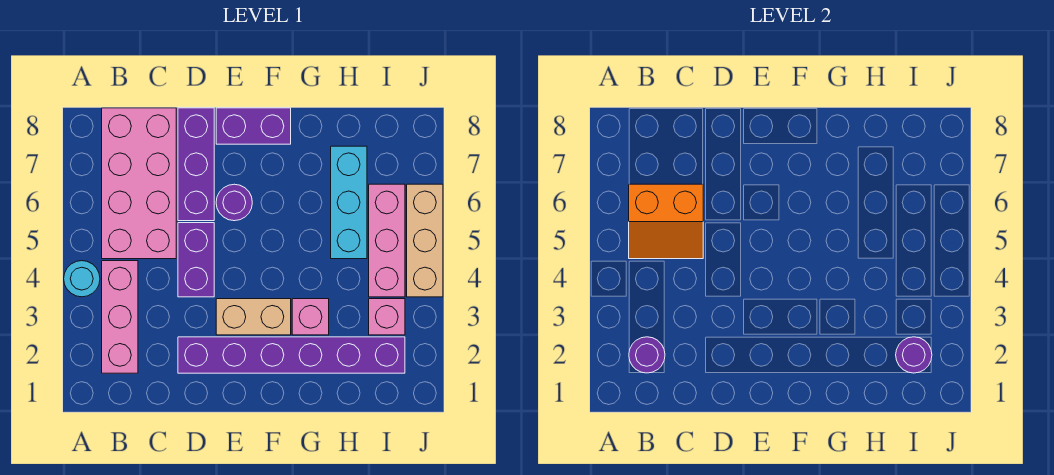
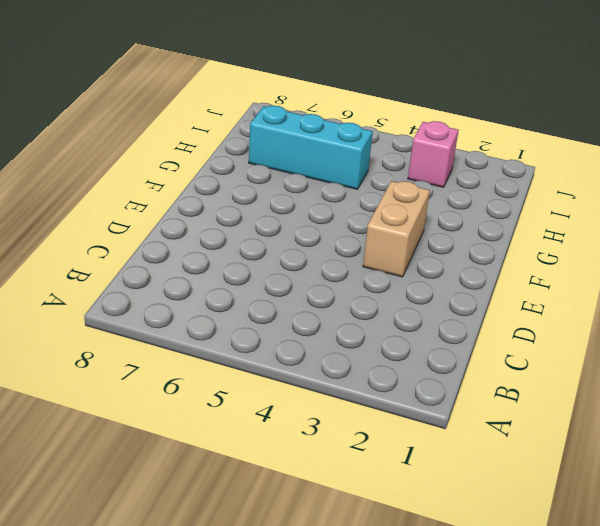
none -> cyan 1x1 round brick [64,261,100,297]
none -> pink 1x3 brick [102,261,138,373]
none -> pink 2x4 brick [102,108,176,259]

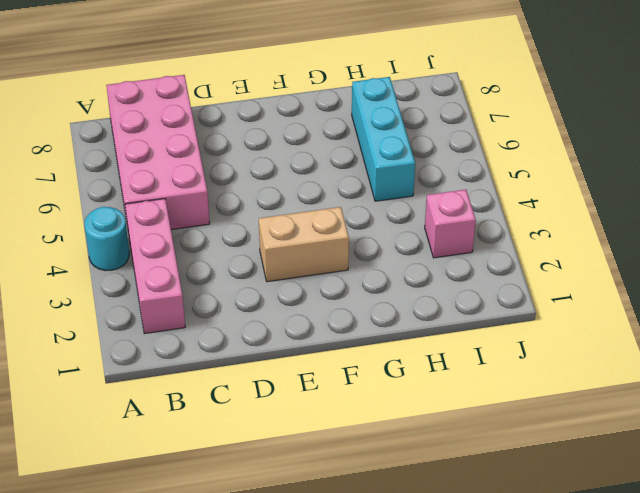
none -> purple 1x6 brick [178,337,405,373]
none -> purple 1x2 brick [178,223,214,297]
none -> purple 1x3 brick [178,108,214,221]

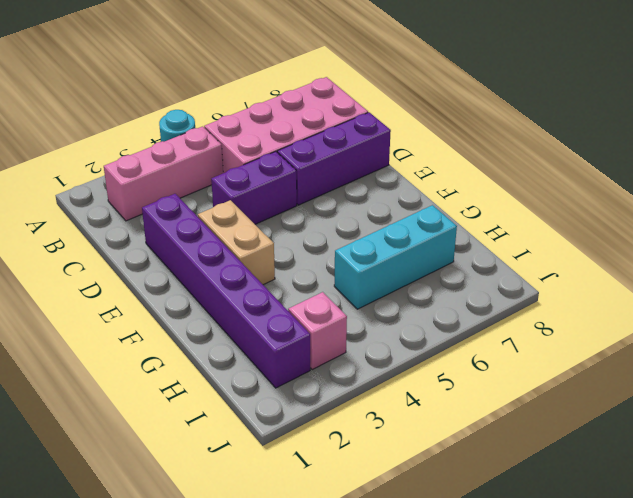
none -> purple 1x1 round brick [216,184,252,221]
none -> purple 1x2 brick [216,108,291,144]
none -> pink 1x1 brick [292,299,329,335]

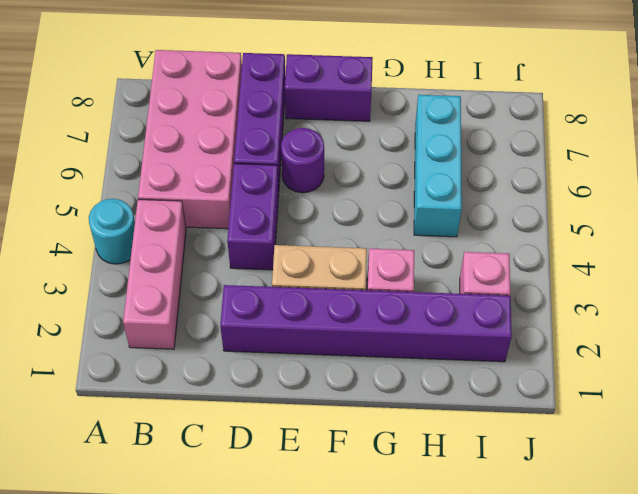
none -> pink 1x3 brick [369,184,405,297]
none -> tan 1x3 brick [407,184,443,297]
none -> purple 1x1 round brick [629,337,665,373]

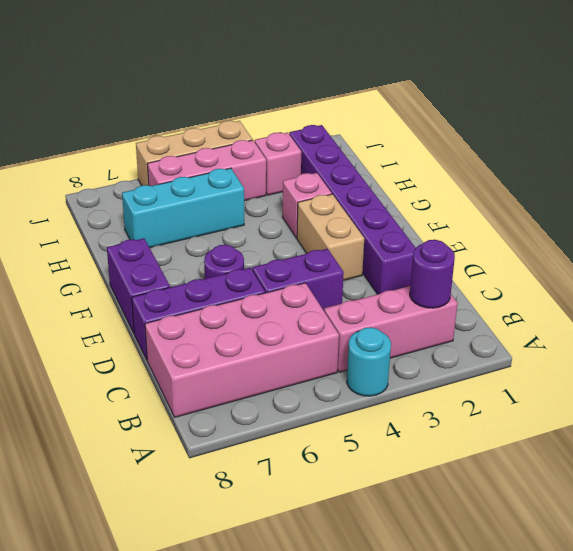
none -> orange 2x2 slope [629,184,703,259]
none -> purple 1x1 round brick [896,337,932,373]

